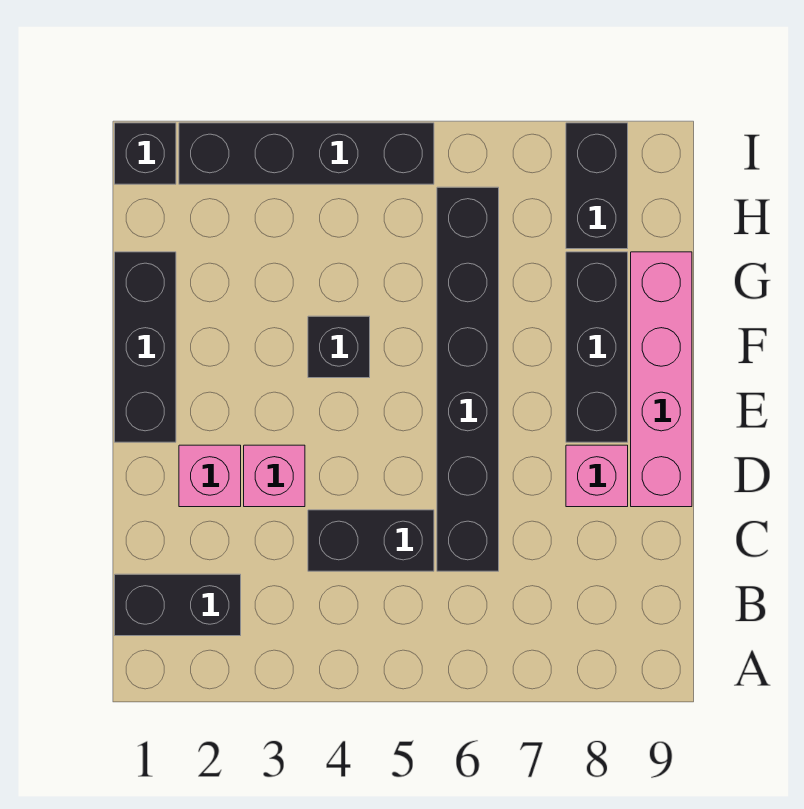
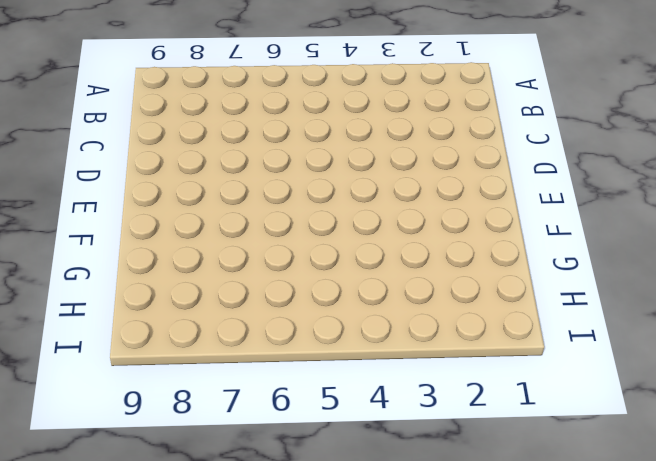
none -> black 1x2 brick [115,574,241,636]
none -> black 1x2 brick [308,510,434,571]
none -> black 1x6 brick [437,187,499,571]

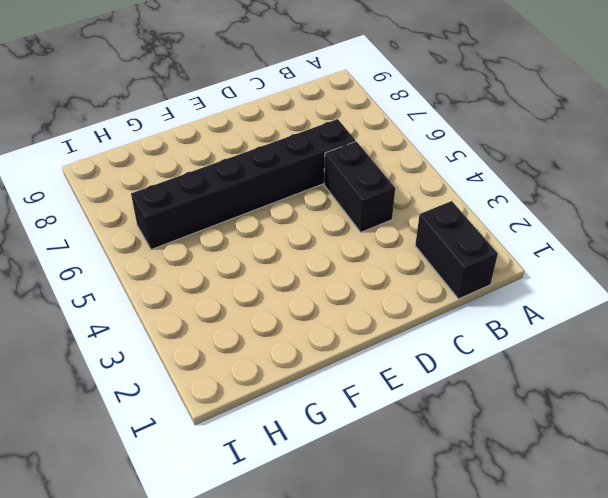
none -> pink 1x1 brick [179,445,241,507]
none -> pink 1x1 brick [244,445,305,507]
none -> pink 1x1 brick [566,445,628,507]

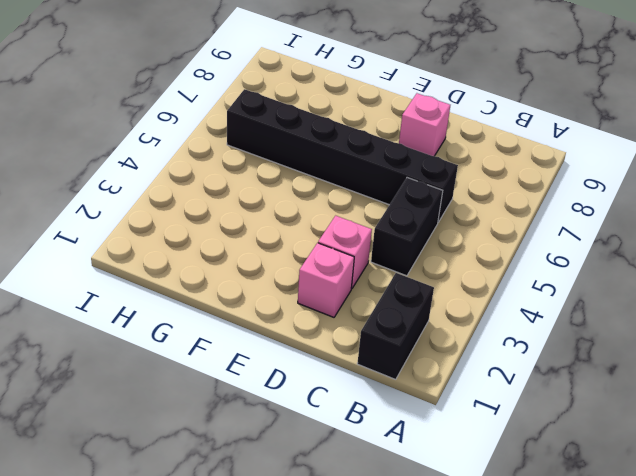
none -> pink 1x4 brick [631,252,692,507]
none -> black 1x3 brick [115,252,176,442]
none -> black 1x3 brick [566,252,628,442]

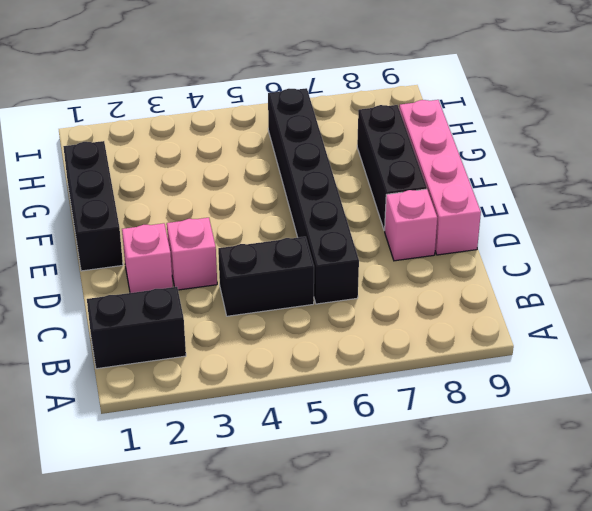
none -> black 1x1 brick [308,316,370,378]
none -> black 1x2 brick [566,123,628,249]
none -> black 1x1 brick [115,123,176,184]

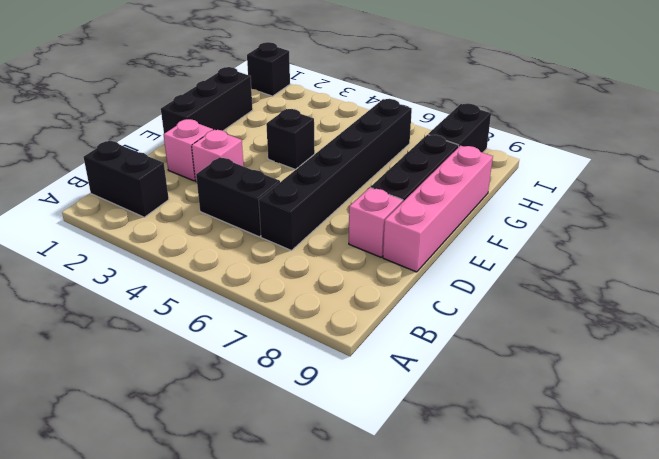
none -> black 1x4 brick [179,123,434,184]

